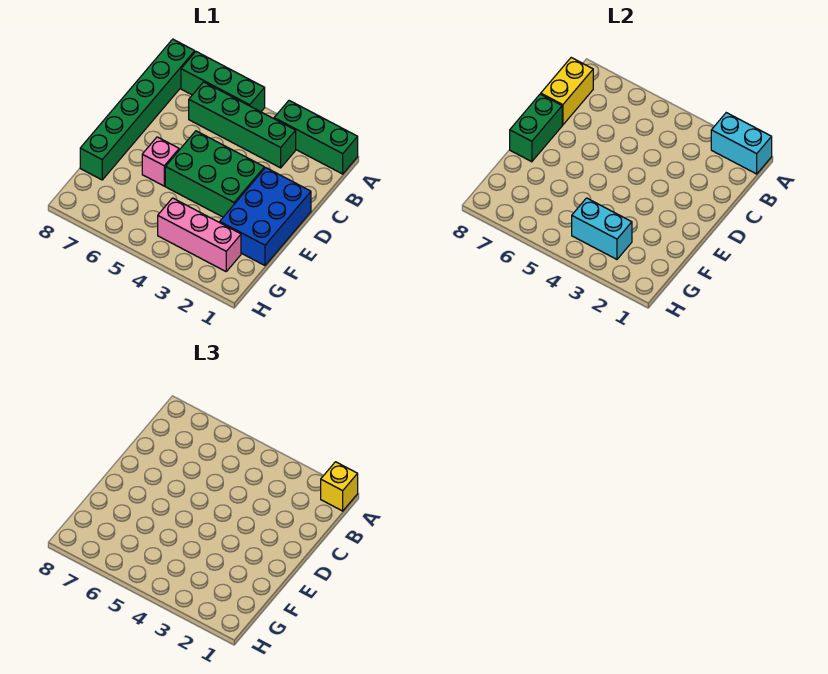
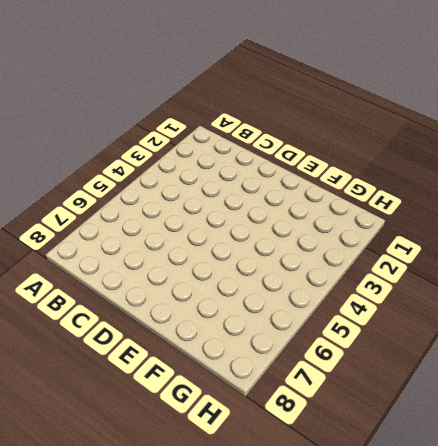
none -> green 1x3 brick [274,101,358,174]
none -> green 1x3 brick [181,52,265,112]
none -> green 1x6 brick [80,39,195,180]

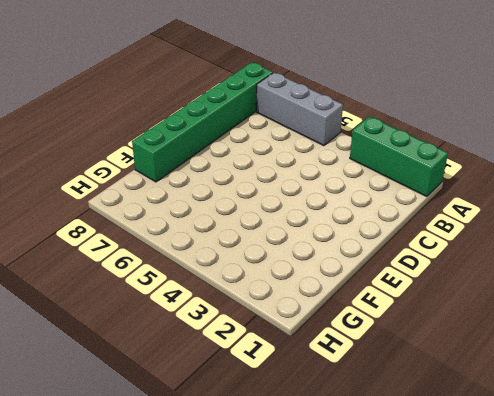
grey 1x3 brick [256,73,343,146] -> green 1x3 brick [181,52,265,112]
none -> green 1x4 brick [189,82,296,168]
none -> blue 2x3 brick [220,168,311,265]
none -> green 2x3 brick [165,131,264,217]

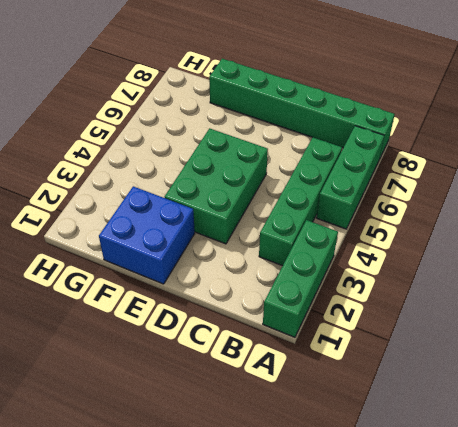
blue 2x2 brick [99,186,195,284] -> blue 2x3 brick [220,168,311,265]
none -> pink 1x1 brick [142,137,179,186]
none -> pink 1x3 brick [158,198,241,271]
none -> cyan 1x2 brick [711,113,772,174]

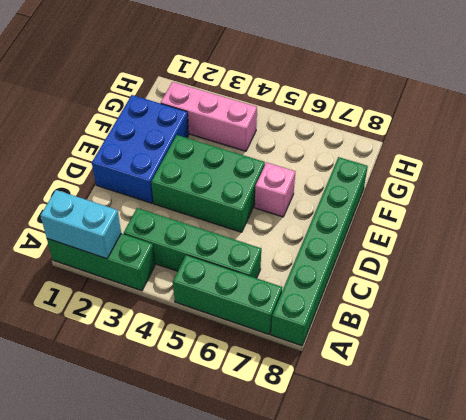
none -> yellow 1x2 brick [541,58,593,125]
none -> green 1x2 brick [510,94,562,162]
none -> cyan 1x2 brick [572,198,632,259]

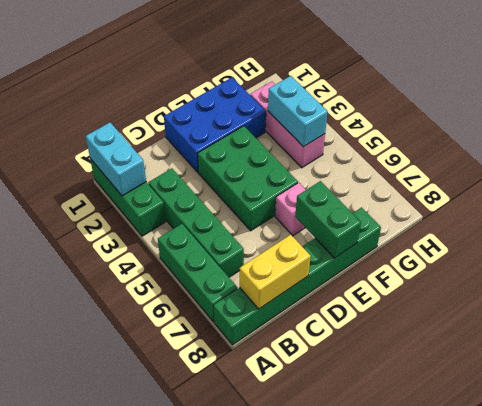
green 1x2 brick [295,181,361,258] -> green 1x2 brick turned to [510,94,562,162]
none -> yellow 1x1 brick [321,462,358,511]

